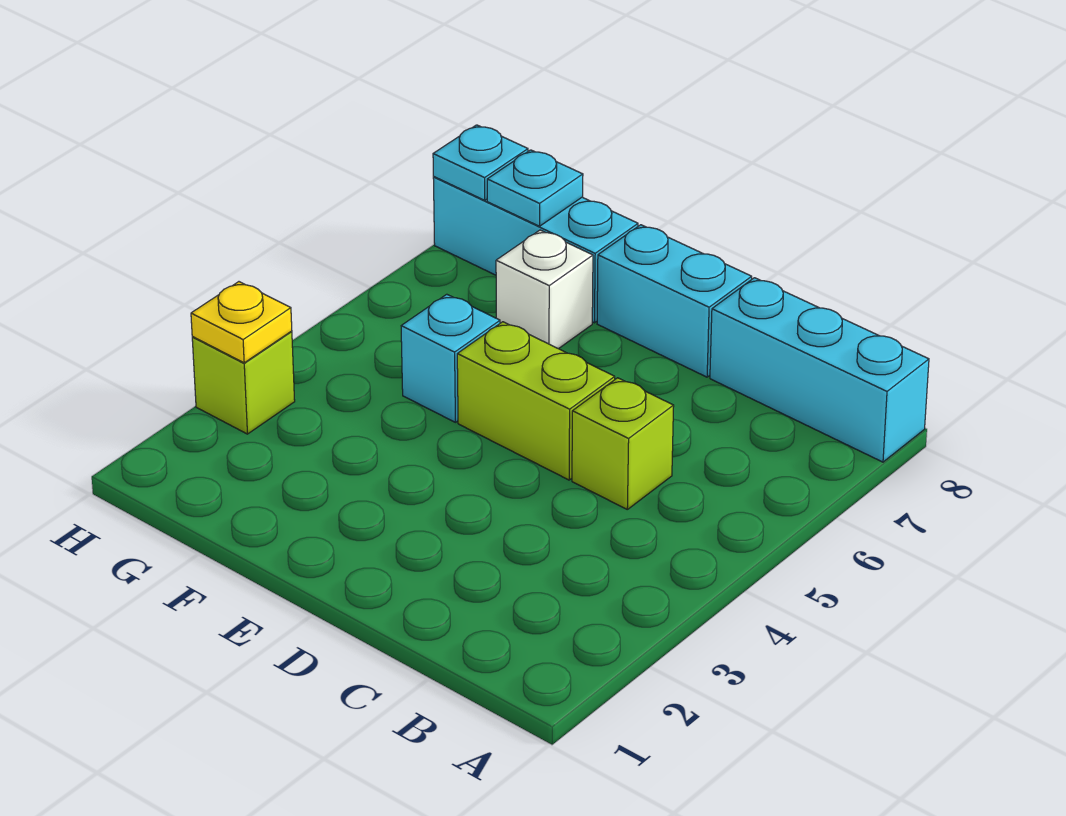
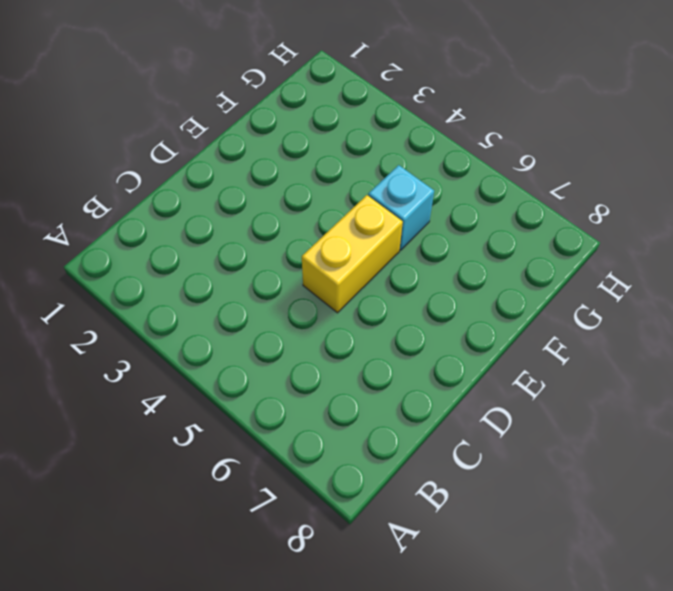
yellow 1x2 brick [302,195,403,313] -> lime 1x2 brick [457,322,615,480]
none -> cyan 1x3 brick [710,278,929,462]
none -> lime 1x1 brick [572,378,674,509]

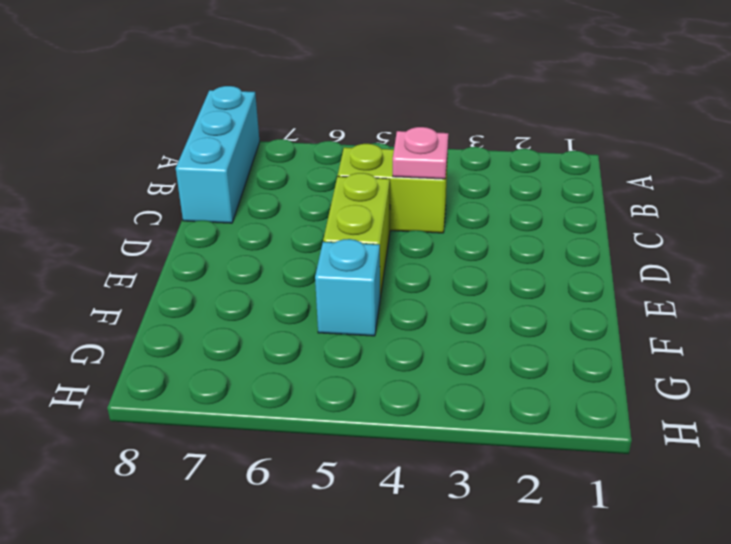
lime 1x2 brick [338,144,448,233] -> lime 1x1 brick [572,378,674,509]
pink 1x1 plate [393,127,448,179] -> none
none -> cyan 1x2 brick [597,225,752,377]
none -> white 1x1 brick [496,230,593,349]

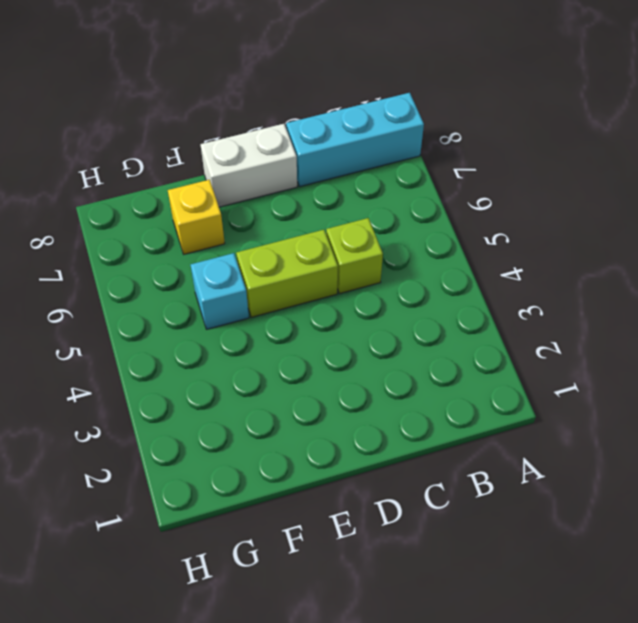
white 1x2 brick [200,124,297,207] -> cyan 1x2 brick [597,225,752,377]
yellow 1x1 brick [168,180,225,254] -> white 1x1 brick [496,230,593,349]
none -> cyan 1x3 brick [433,177,638,323]
none -> lime 1x1 brick [192,331,295,434]

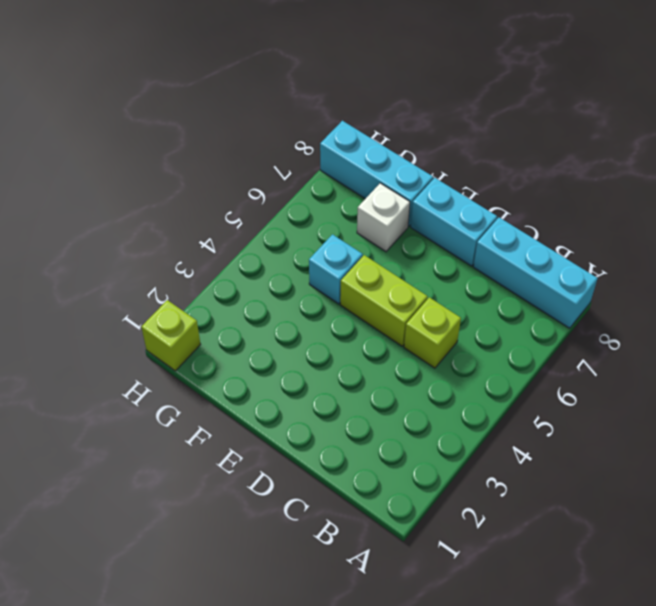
lime 1x1 brick [141,300,200,371] -> lime 1x1 brick moved to [192,331,295,434]
none -> cyan 1x1 plate [487,150,583,226]
none -> yellow 1x1 plate [191,282,292,363]

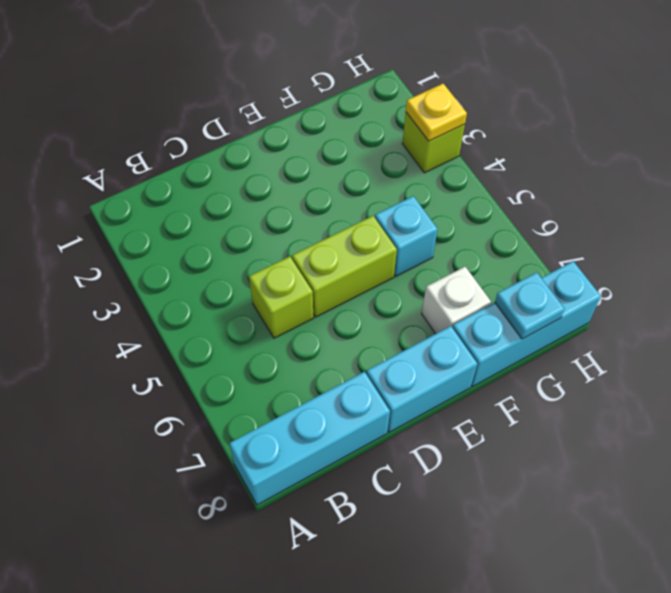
none -> cyan 1x1 plate [433,125,528,200]

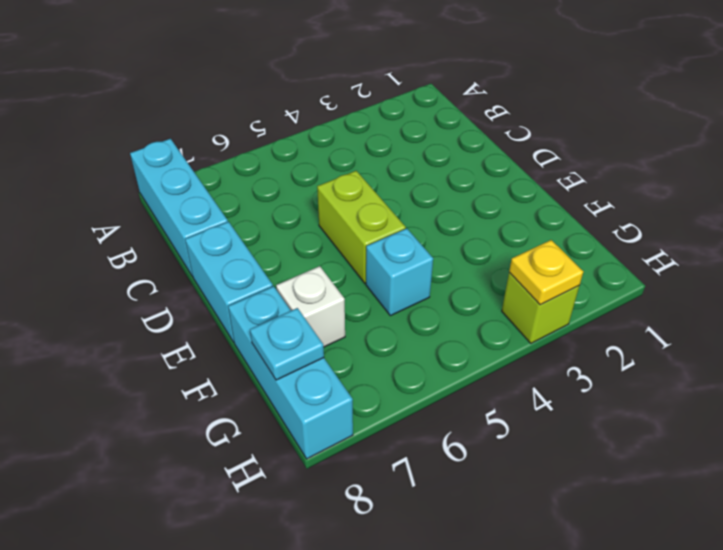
none -> lime 1x1 brick [572,378,674,509]
none -> cyan 1x1 plate [433,125,528,200]

